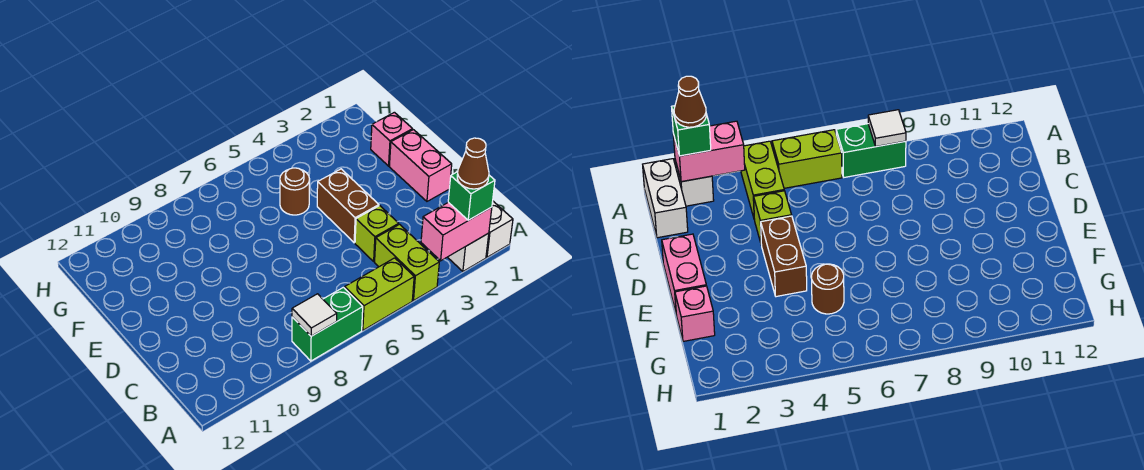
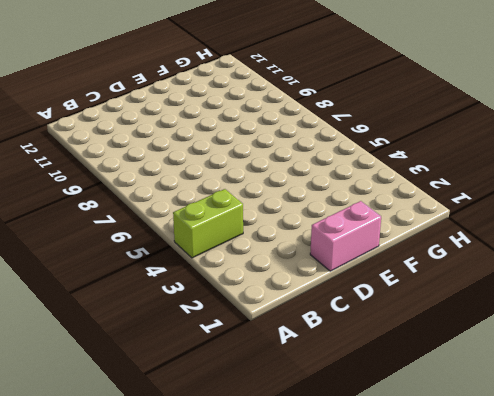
none -> white 1x2 brick [486,201,513,257]
none -> white 1x1 brick [448,233,489,271]
none -> lime 1x2 brick [345,258,414,330]

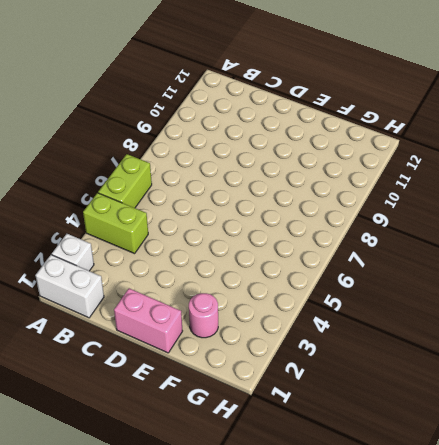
pink 1x1 round brick [189,293,218,338] -> none
none -> green 1x2 brick [292,287,363,361]
none -> lime 1x1 brick [355,206,399,261]
none -> brown 1x2 brick [317,169,379,243]

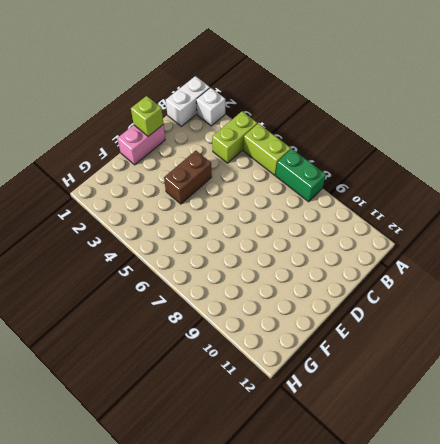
lime 1x1 brick [131,96,163,136] -> lime 1x1 brick moved to [355,206,399,261]
none -> pink 1x1 brick [371,112,413,166]
none -> brown 1x1 round brick [280,168,310,215]
none -> pink 1x2 brick [421,202,492,261]

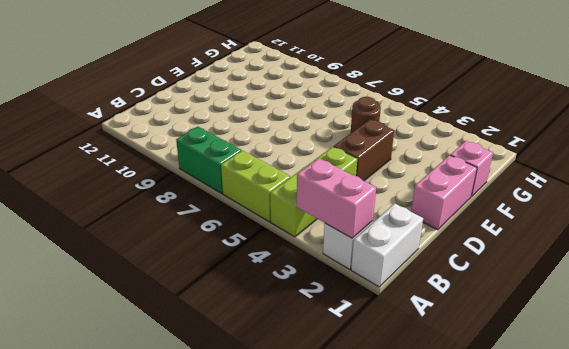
none -> white 1x1 tile [292,294,337,336]
none -> green 1x1 brick [448,172,495,220]
none -> brown 1x1 cone [457,138,489,189]

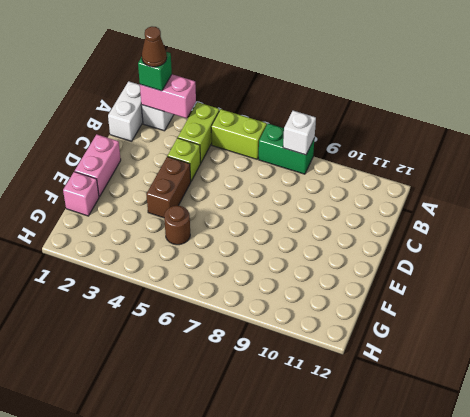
white 1x1 brick [283,111,316,155] -> white 1x1 tile [292,294,337,336]

